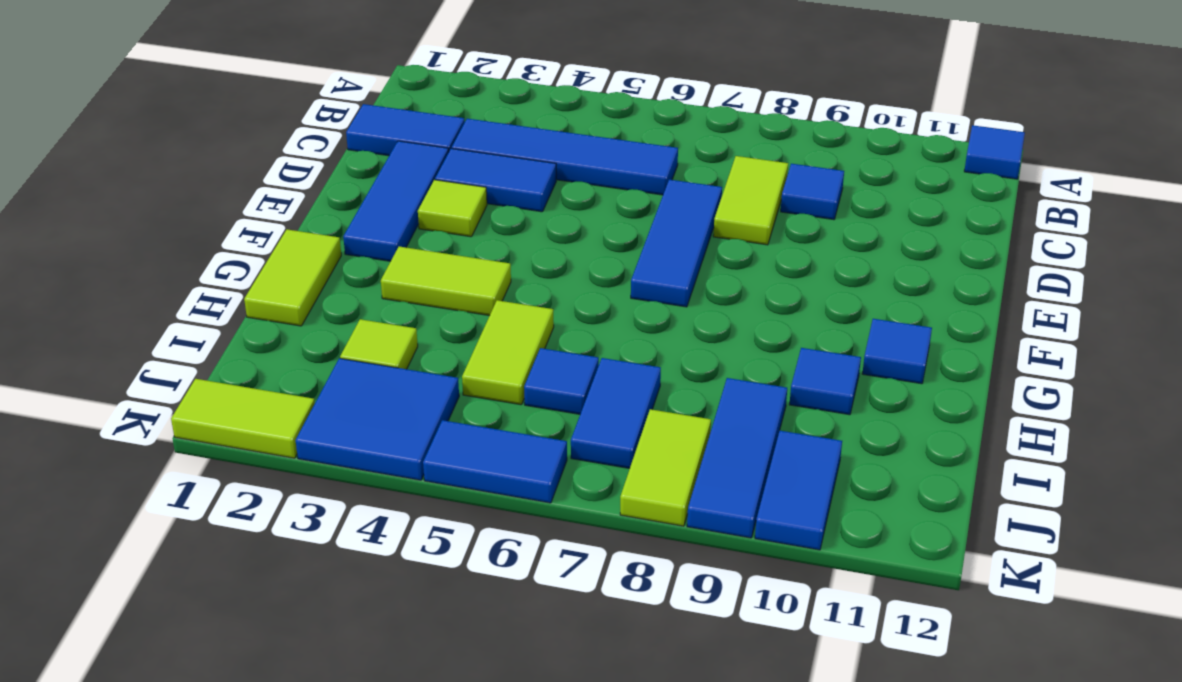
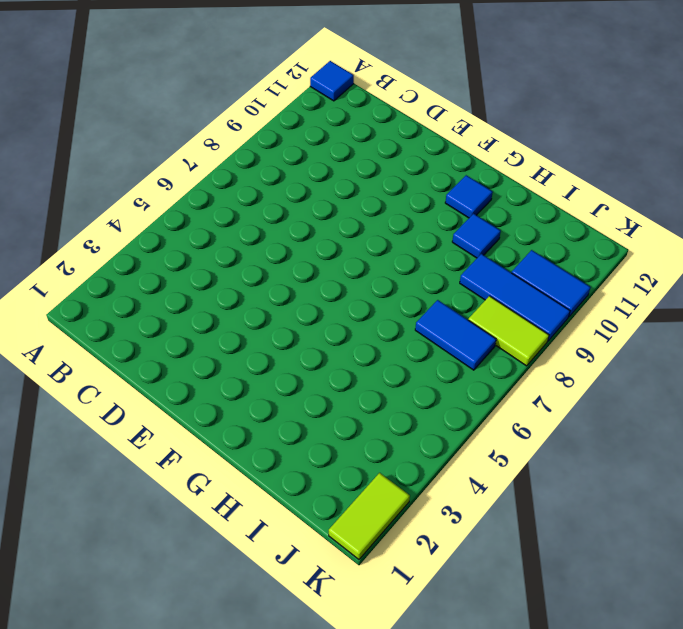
none -> blue 1x2 tile [346,104,465,156]
none -> blue 1x4 tile [452,119,678,195]
none -> lime 1x2 tile [713,156,788,245]

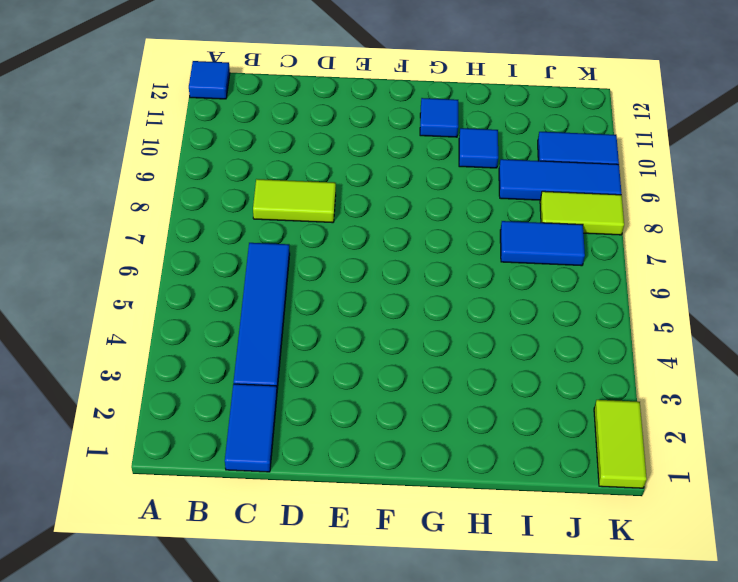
none -> blue 1x1 tile [781,164,844,220]
none -> blue 1x3 tile [343,141,449,261]
none -> blue 1x2 tile [435,149,556,212]

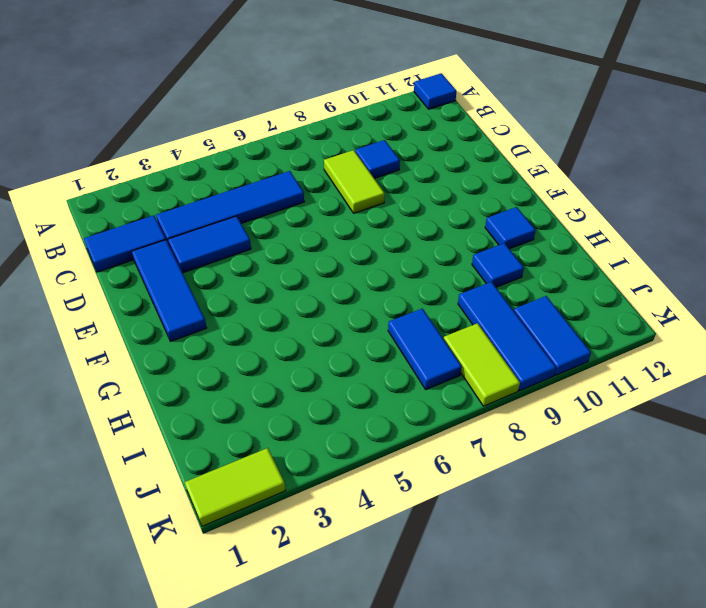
none -> blue 1x3 tile [631,180,722,307]
none -> lime 1x1 tile [418,180,487,237]
none -> lime 1x2 tile [244,229,341,326]

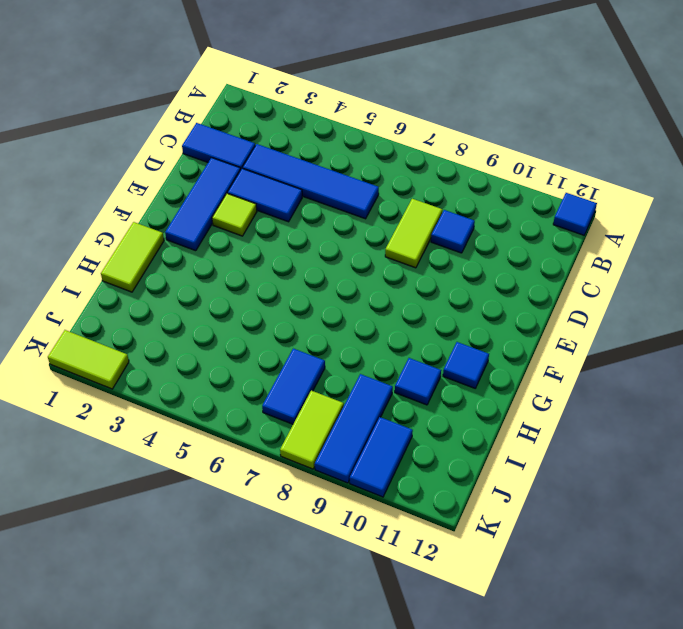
none -> blue 1x3 tile [631,180,722,307]
none -> lime 1x2 tile [381,247,511,316]
none -> lime 1x2 tile [462,300,554,405]

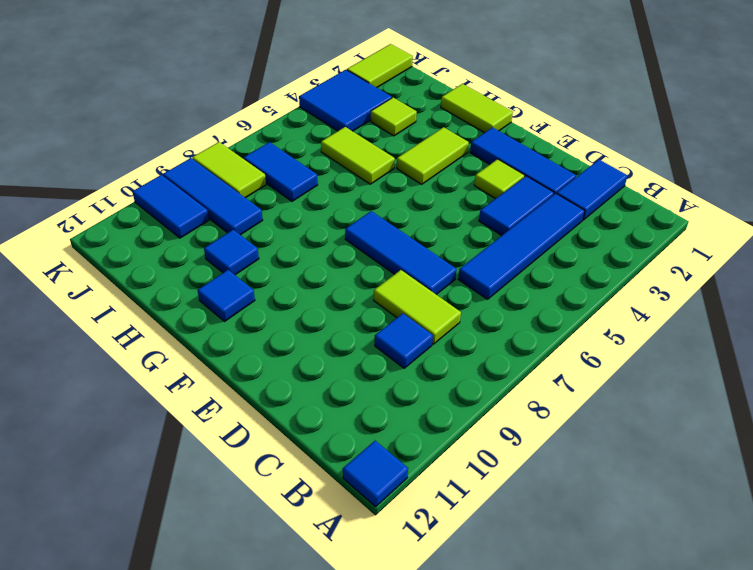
none -> blue 1x1 tile [524,348,599,414]
none -> blue 1x2 tile [423,420,567,503]

